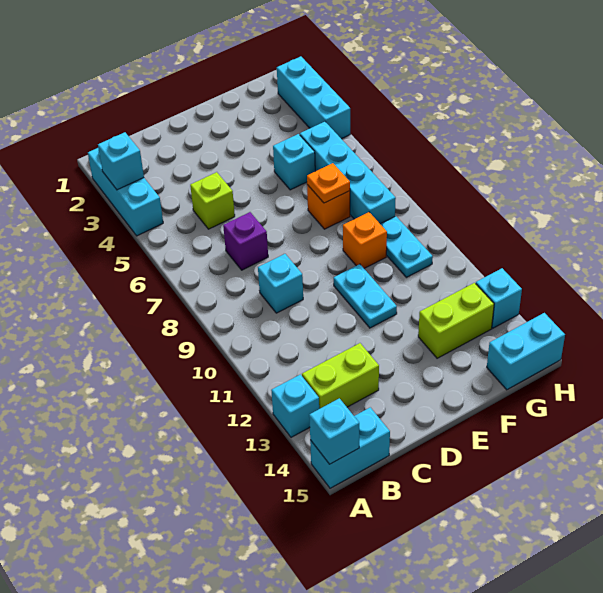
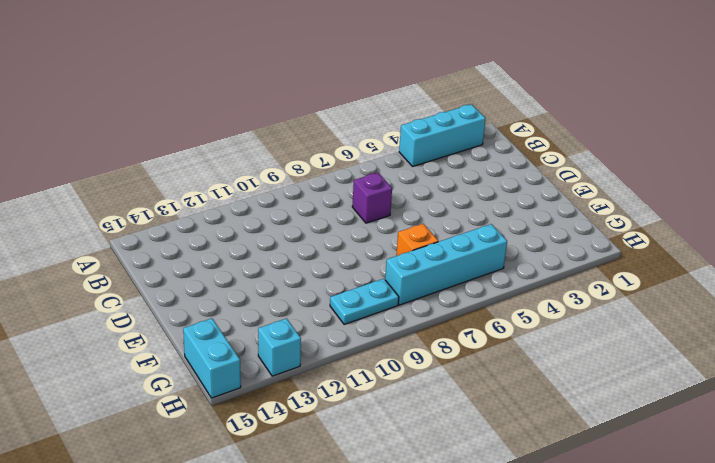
none -> cyan 1x1 brick [271,374,319,437]
none -> cyan 1x2 brick [310,407,390,488]
none -> lime 1x2 brick [302,343,379,409]

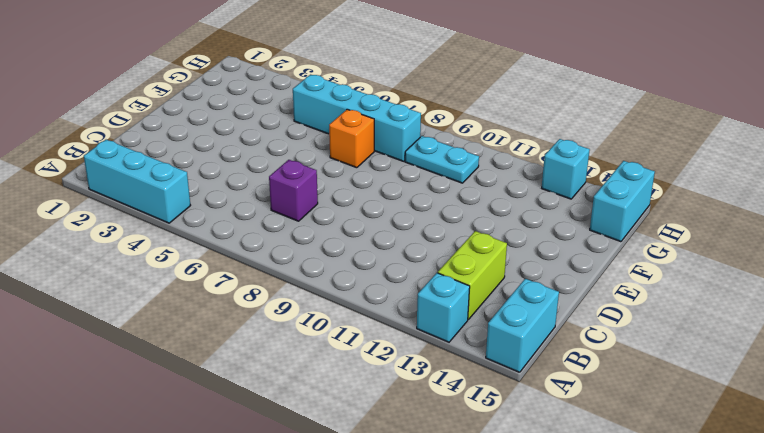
none -> lime 1x1 brick [190,172,235,229]
none -> cyan 1x1 brick [258,254,303,313]
none -> cyan 1x2 plate [334,264,397,328]

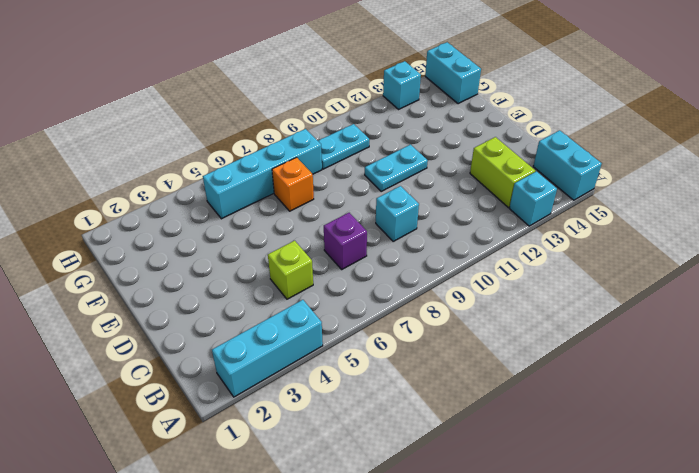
none -> cyan 1x1 brick [273,134,315,190]
none -> orange 1x1 brick [343,212,387,268]
none -> lime 1x2 brick [418,283,494,358]

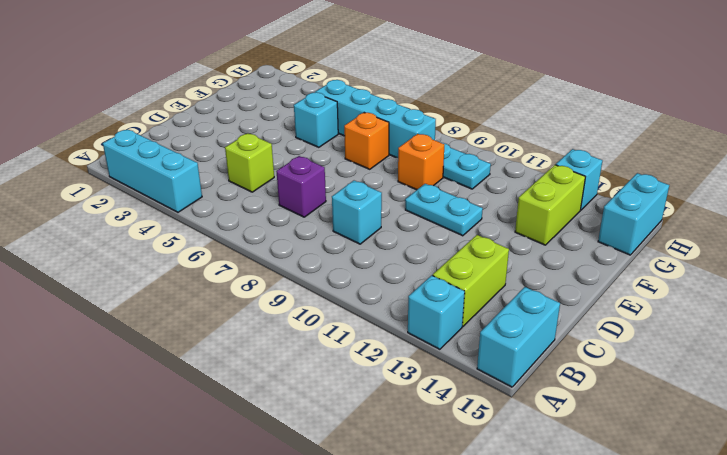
none -> cyan 1x3 brick [277,56,350,139]
none -> cyan 1x1 brick [98,132,144,190]
none -> cyan 1x1 brick [309,398,359,464]

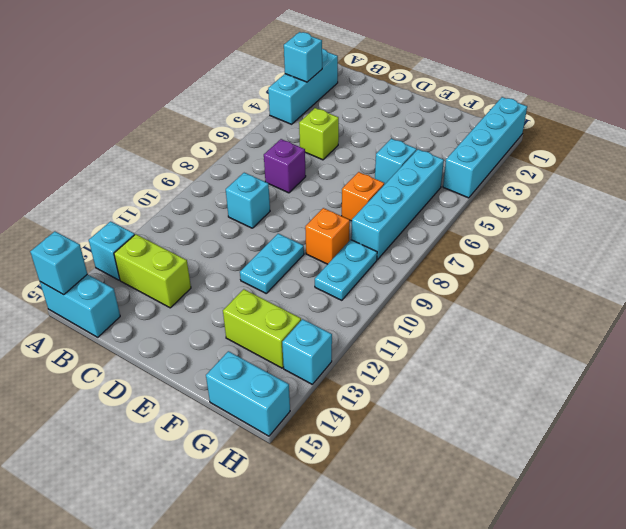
cyan 1x4 brick [443,97,527,198] -> cyan 1x3 brick [277,56,350,139]
none -> orange 1x1 plate [307,163,350,203]

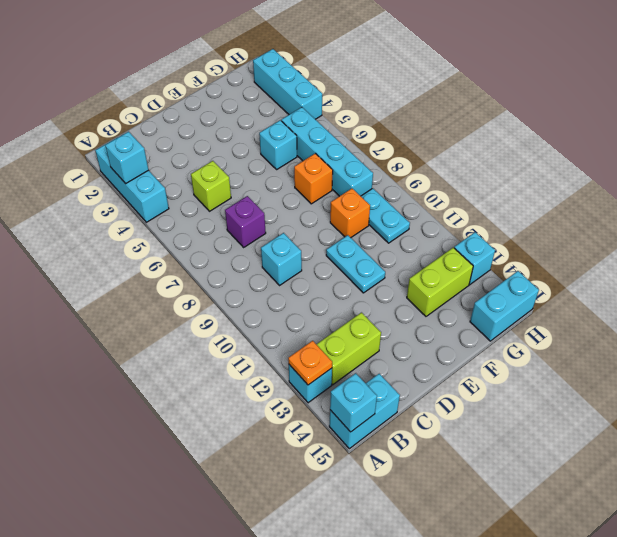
orange 1x1 plate [288,341,332,385] -> orange 1x1 plate moved to [307,163,350,203]

